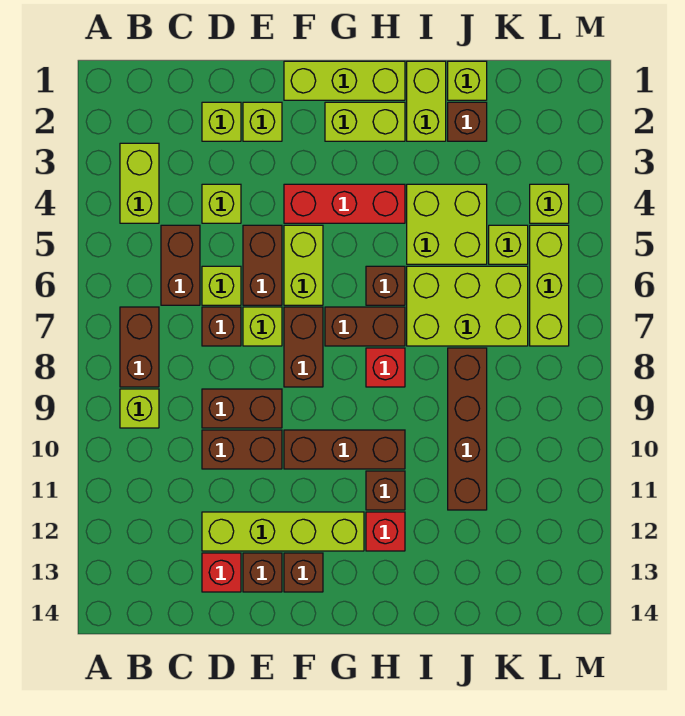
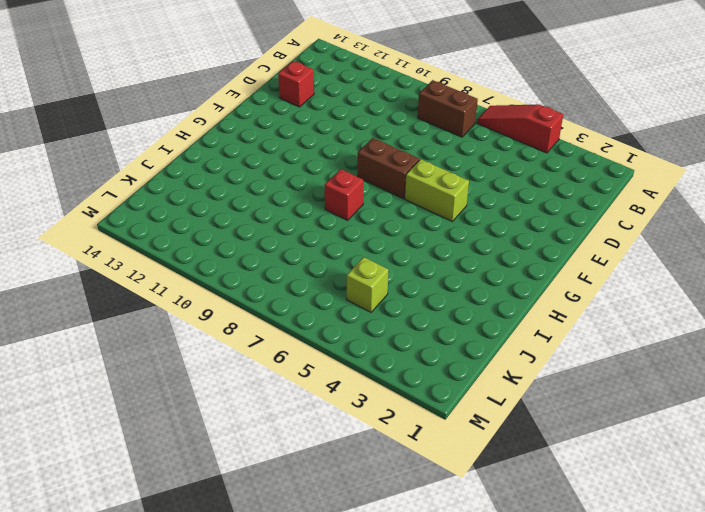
red 1x3 slope [477,104,563,153] -> none
none -> lime 1x2 brick [120,143,159,223]
none -> lime 1x1 brick [120,389,159,428]
none -> brown 1x2 brick [161,225,200,305]
none -> lime 1x1 brick [202,102,241,141]

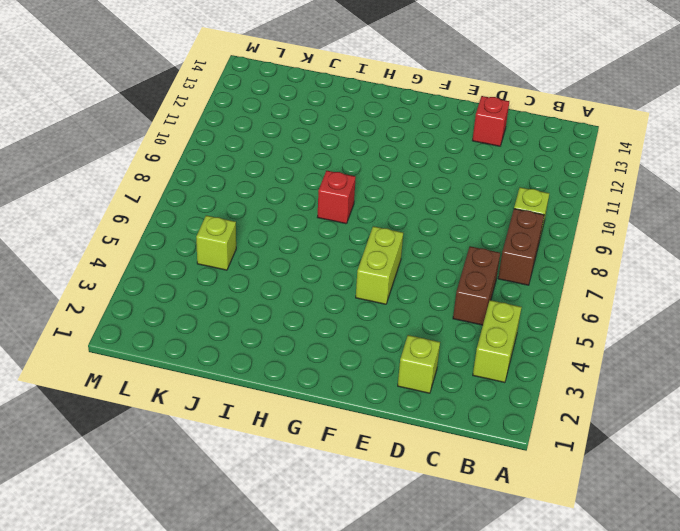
none -> lime 1x1 brick [202,184,241,223]
none -> lime 1x1 brick [202,266,241,305]
none -> brown 1x1 brick [202,307,241,346]
none -> brown 1x2 brick [202,389,282,428]

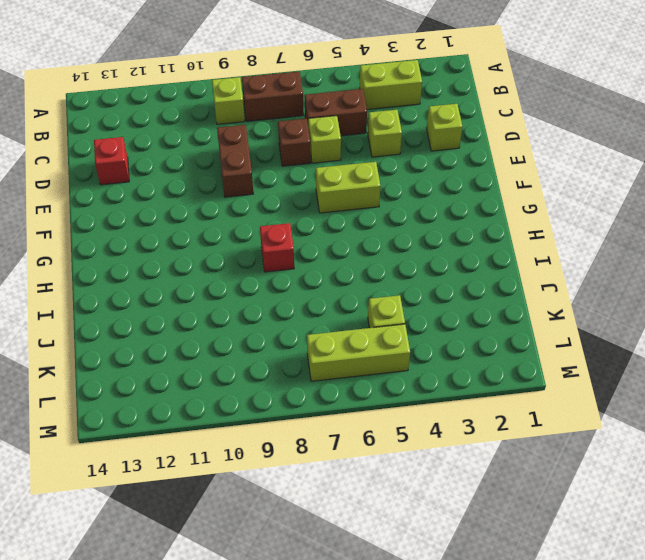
none -> brown 1x2 brick [202,430,282,469]
none -> lime 1x4 brick [202,512,364,551]
none -> lime 1x1 brick [243,102,282,141]
none -> brown 1x2 brick [243,225,282,305]

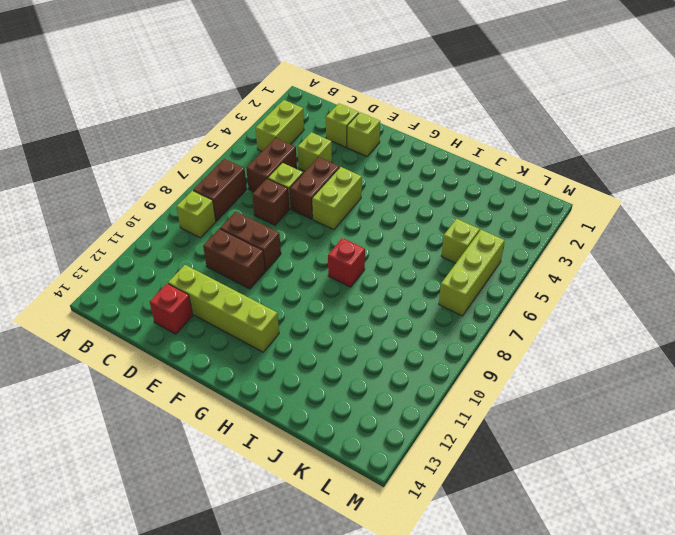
none -> lime 1x1 brick [243,307,282,346]
none -> brown 1x1 brick [243,553,282,592]
none -> lime 1x3 brick [284,61,405,100]
none -> red 1x3 brick [284,184,405,223]

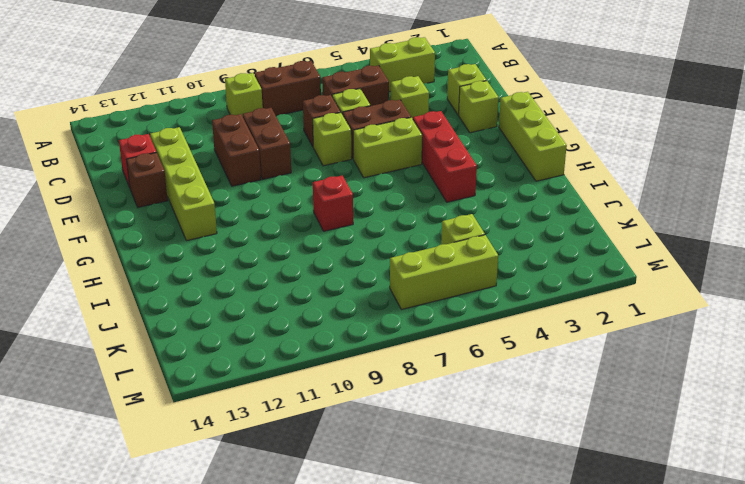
none -> brown 1x2 brick [284,307,323,387]
none -> brown 1x3 brick [284,430,405,469]
none -> brown 1x1 brick [284,553,323,592]
none -> lime 1x2 brick [325,102,405,141]

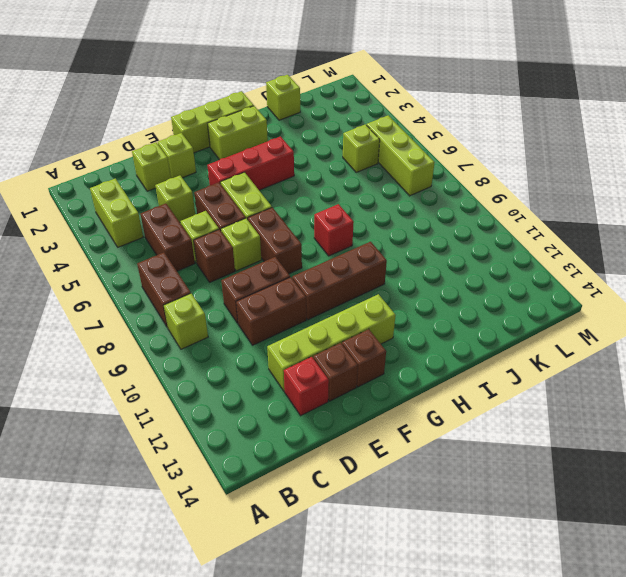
none -> brown 1x2 brick [325,307,405,346]
none -> brown 1x1 brick [366,266,405,305]
none -> brown 1x1 brick [366,471,405,510]
none -> red 1x1 brick [366,512,405,551]

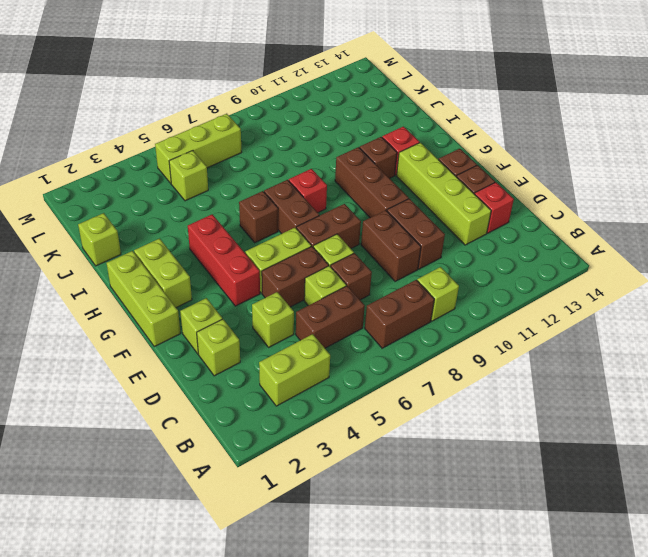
none -> lime 1x2 brick [407,61,446,141]
none -> lime 2x2 brick [407,184,487,264]
none -> lime 2x3 brick [407,266,528,346]
none -> brown 1x1 brick [448,102,487,141]

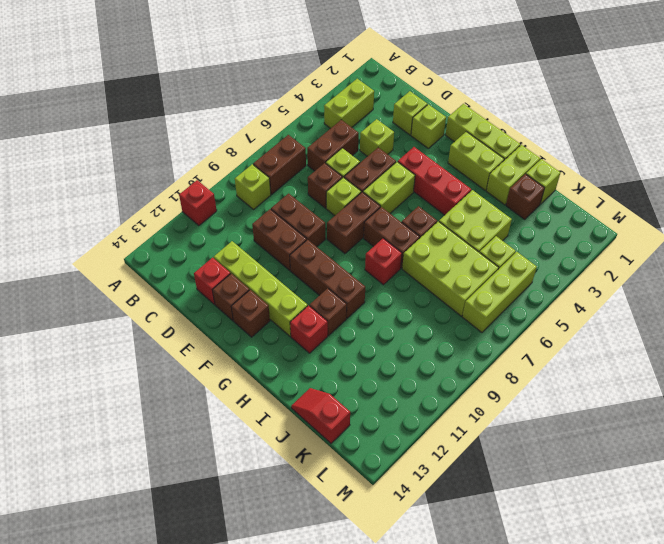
red 1x1 brick [179,180,217,226] -> none
red 1x2 slope [291,388,350,443] -> none
none -> brown 1x4 brick [448,348,487,510]
none -> lime 1x1 brick [530,184,569,223]

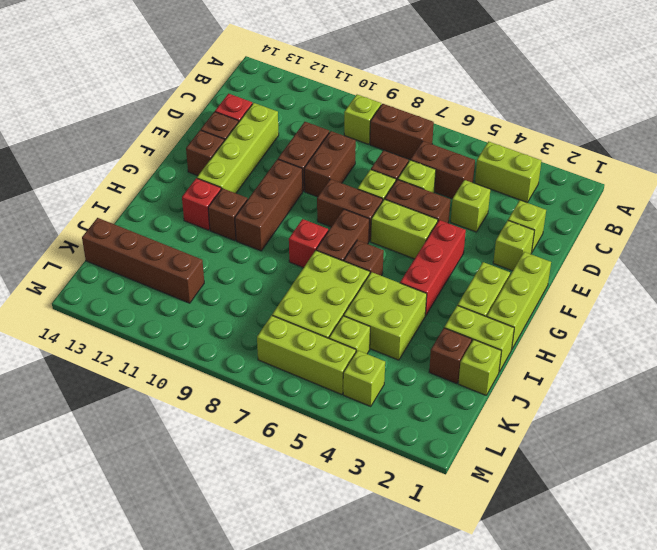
brown 1x4 brick [82,218,204,303] -> brown 1x4 brick moved to [448,348,487,510]

